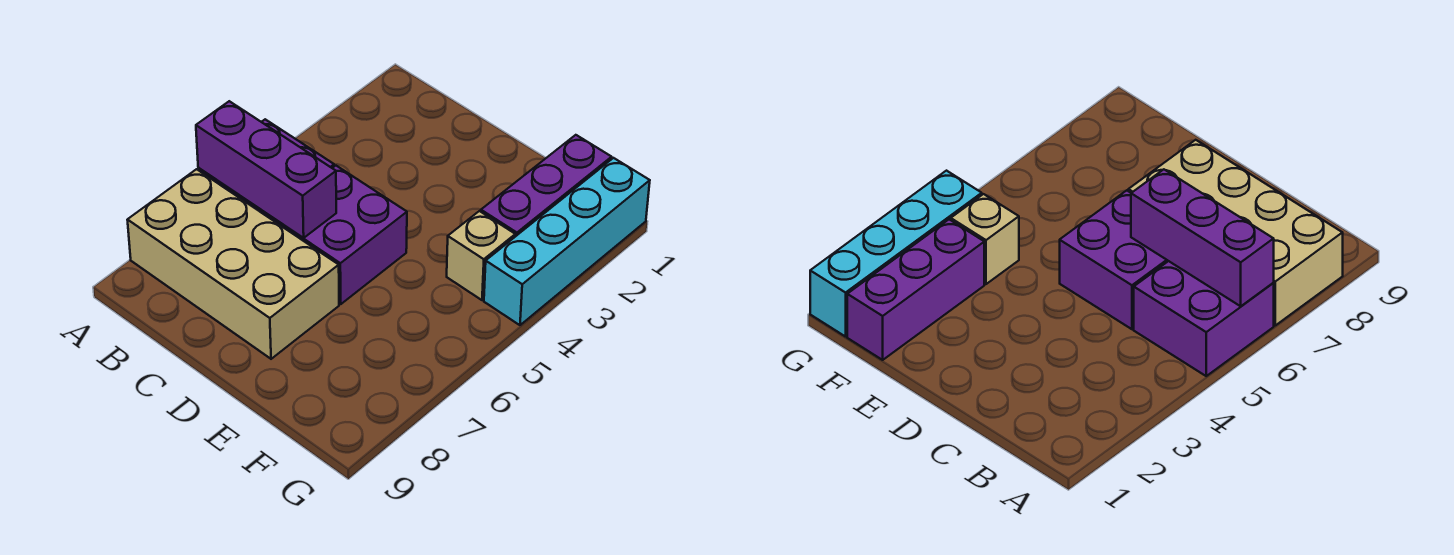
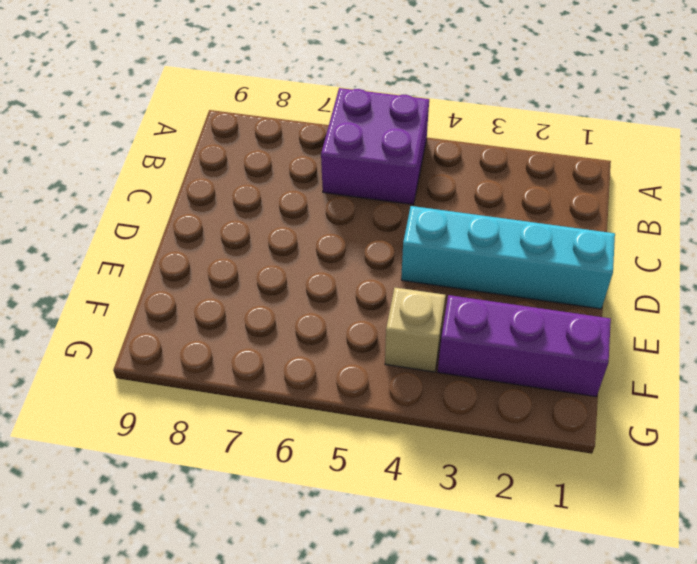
cyan 1x4 brick [401,206,615,309] -> cyan 1x4 brick moved to [484,158,650,325]
none -> tan 2x4 brick [128,169,339,359]
none -> purple 2x2 brick [269,166,407,304]

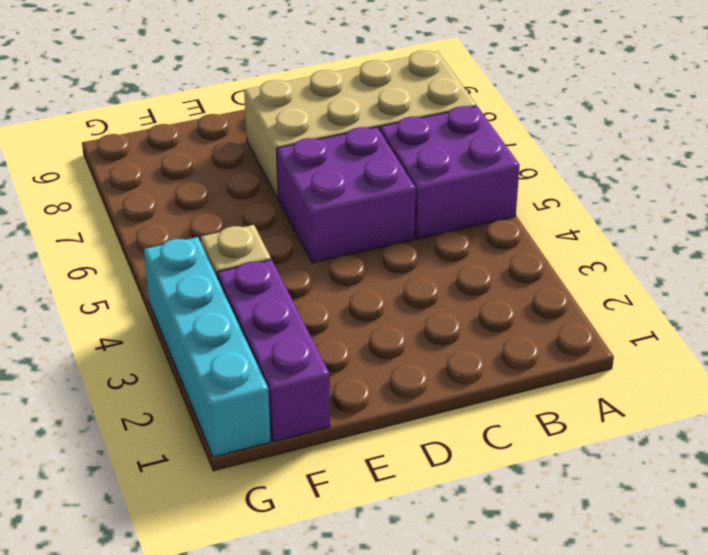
none -> purple 1x3 brick [196,101,336,238]

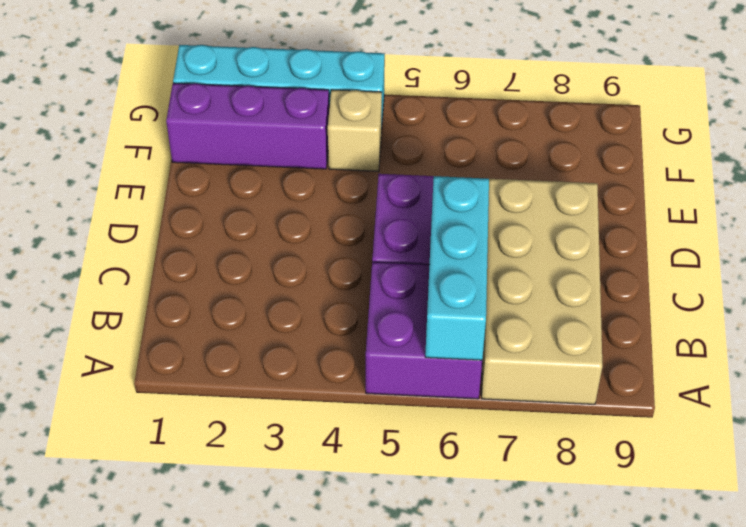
cyan 1x3 brick [425,176,489,360] -> purple 1x3 brick [196,101,336,238]

